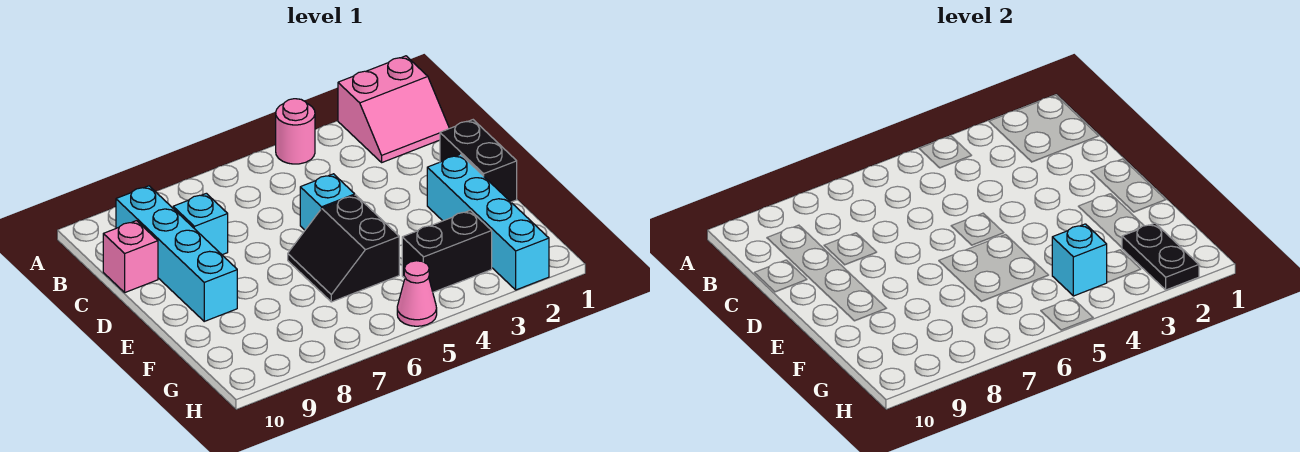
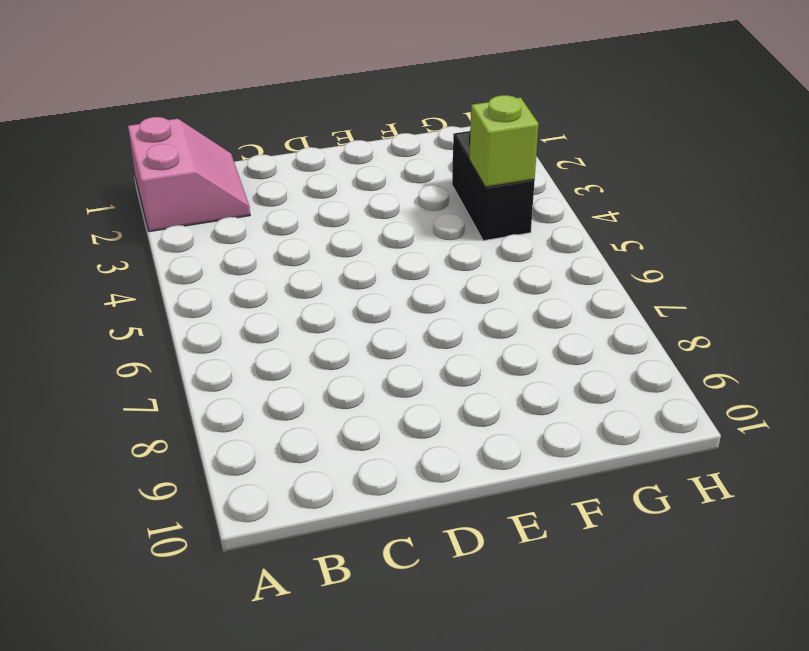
lime 1x1 brick [469,95,539,187] -> cyan 1x1 brick [1052,224,1107,296]
none -> pink 1x1 round brick [276,99,315,164]
none -> cyan 1x4 brick [116,186,237,321]
none -> cyan 1x1 brick [173,193,228,255]

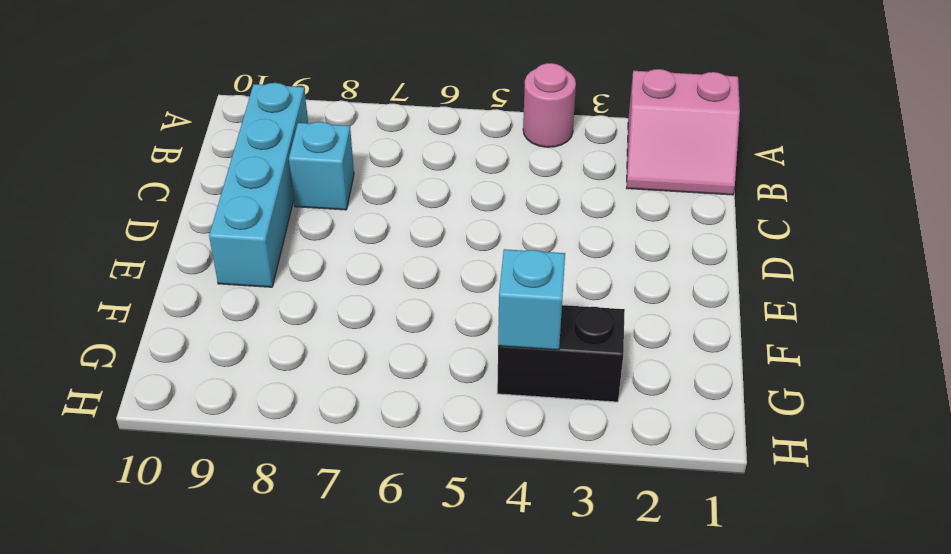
none -> pink 1x1 brick [103,221,158,292]
none -> black 1x2 brick [440,120,517,202]
none -> cyan 1x1 brick [300,174,355,230]

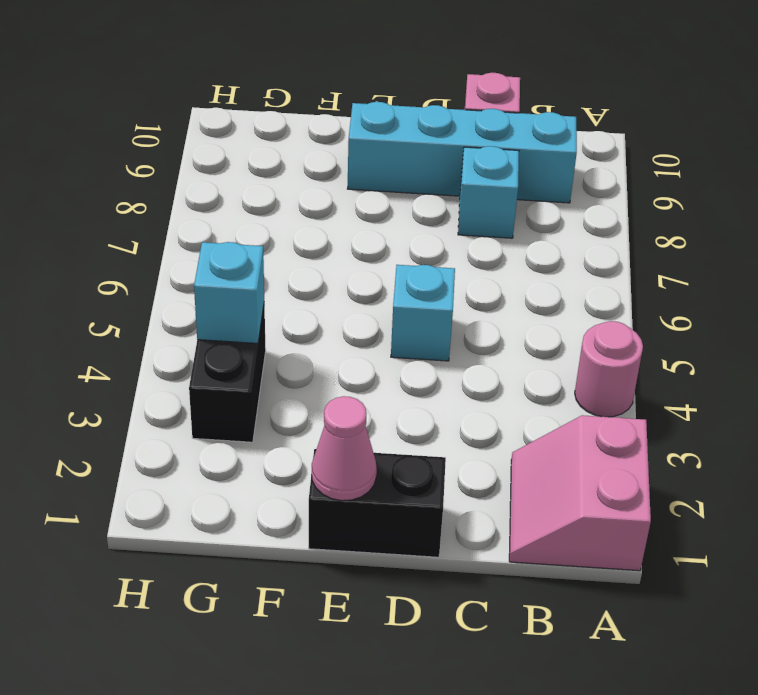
pink 1x1 cone [312,396,377,501] -> pink 1x1 cone moved to [397,261,437,326]
none -> cyan 1x4 brick [427,154,549,290]
none -> black 2x2 slope [288,195,399,302]
none -> black 1x2 plate [1122,223,1199,290]

